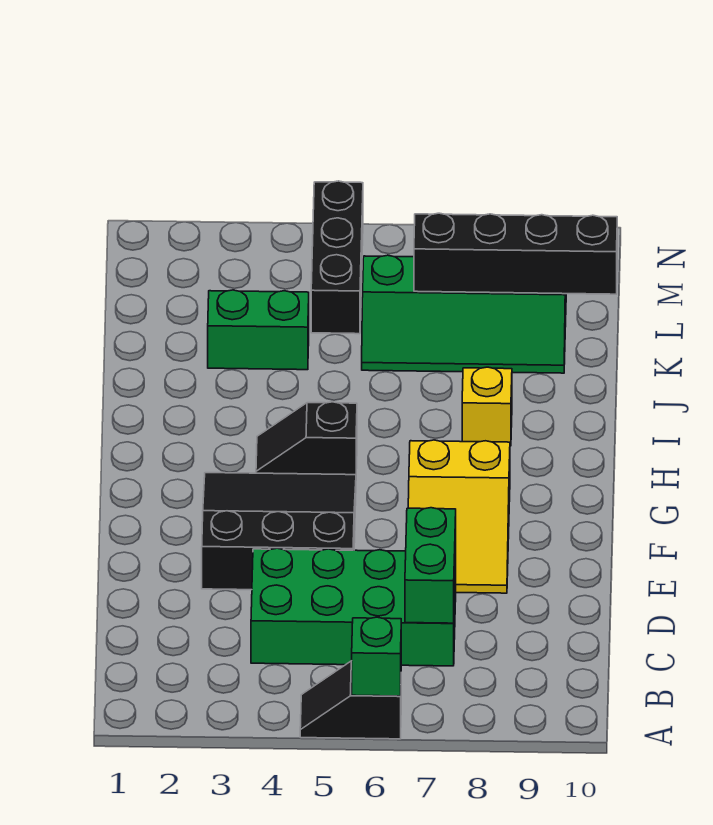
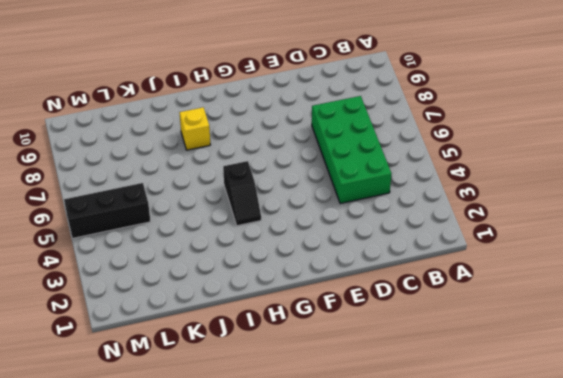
none -> black 1x2 slope [300,661,401,739]
none -> black 3x3 slope [202,473,356,590]
none -> yellow 2x3 slope [408,440,510,593]

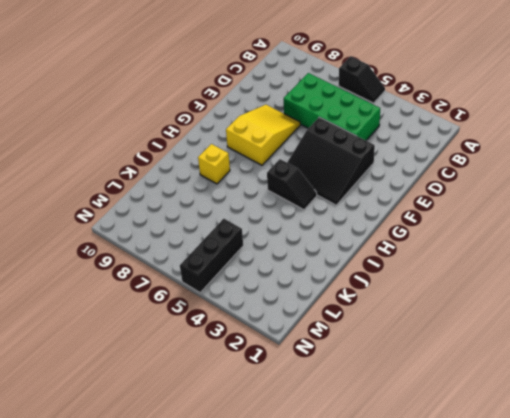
none -> green 1x2 brick [208,290,309,370]
none -> green 2x4 slope [362,255,566,373]
none -> green 1x1 brick [352,617,401,696]

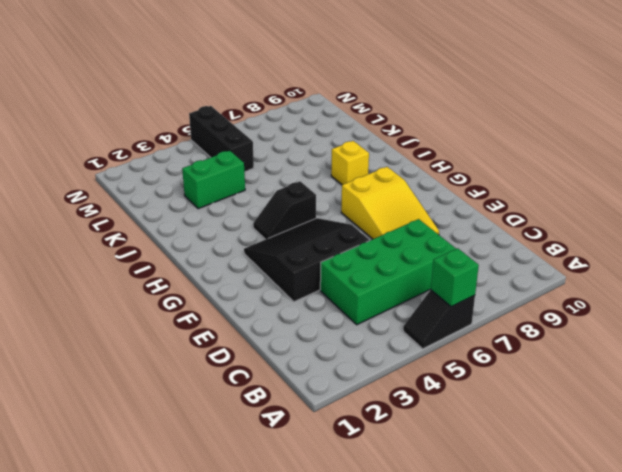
none -> green 2x4 slope [362,255,566,373]
none -> green 1x2 brick [405,508,456,623]
none -> black 1x4 brick [414,213,617,294]

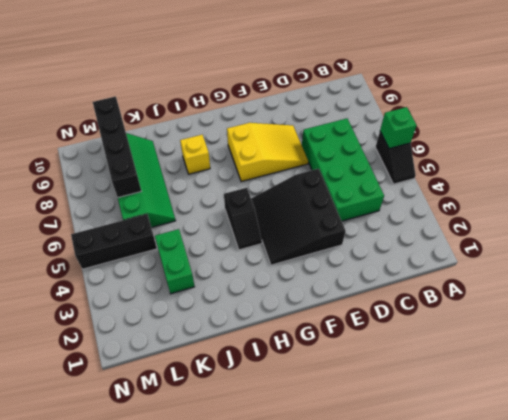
none -> green 1x2 brick [405,508,456,623]

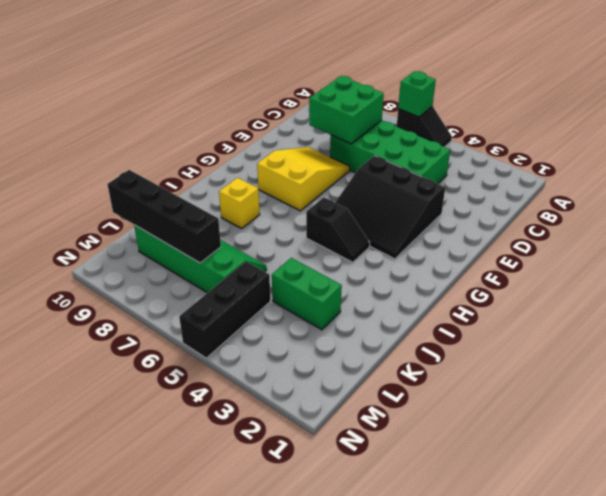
green 2x2 brick [309,76,384,144] -> green 1x2 brick [405,508,456,623]

